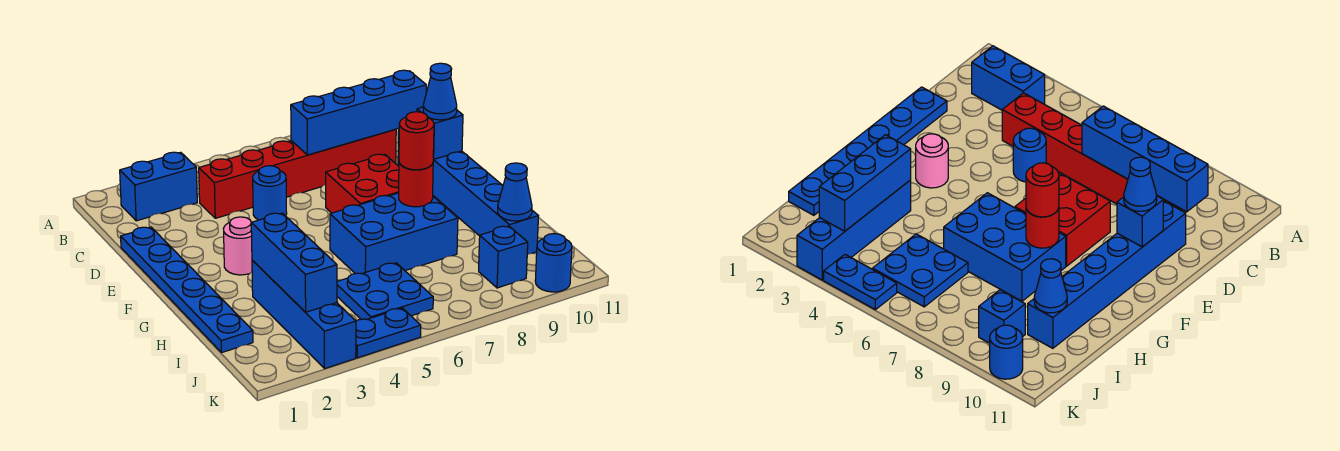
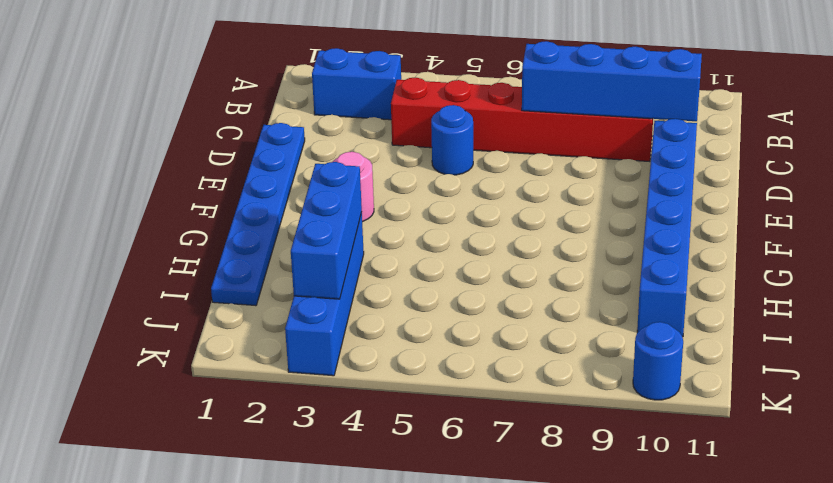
none -> red 2x2 brick [326,154,399,213]
none -> blue 2x3 brick [330,193,458,274]
none -> blue 2x2 plate [337,263,433,319]

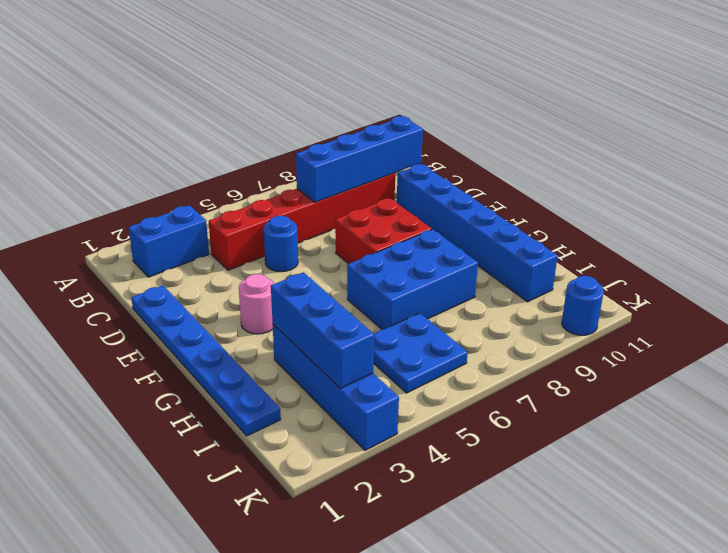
none -> blue 1x1 brick [479,226,528,288]
none -> blue 1x2 plate [356,308,421,358]
none -> blue 1x1 brick [417,107,463,159]

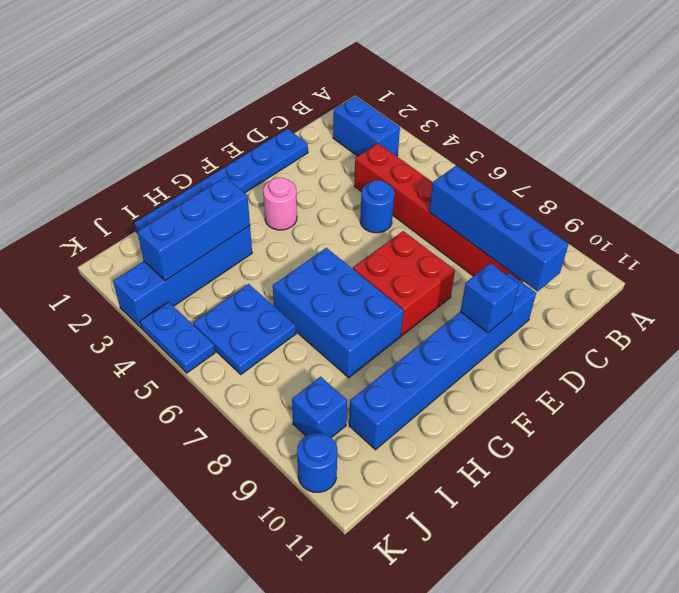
none -> red 1x1 round brick [399,163,433,207]
none -> blue 1x1 cone [498,163,532,221]
none -> blue 1x1 cone [423,63,457,120]

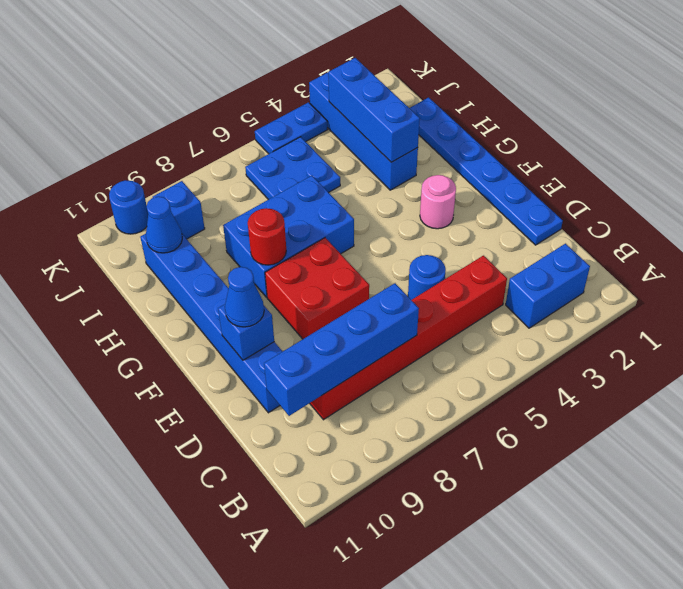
none -> red 1x1 round brick [399,112,434,170]

